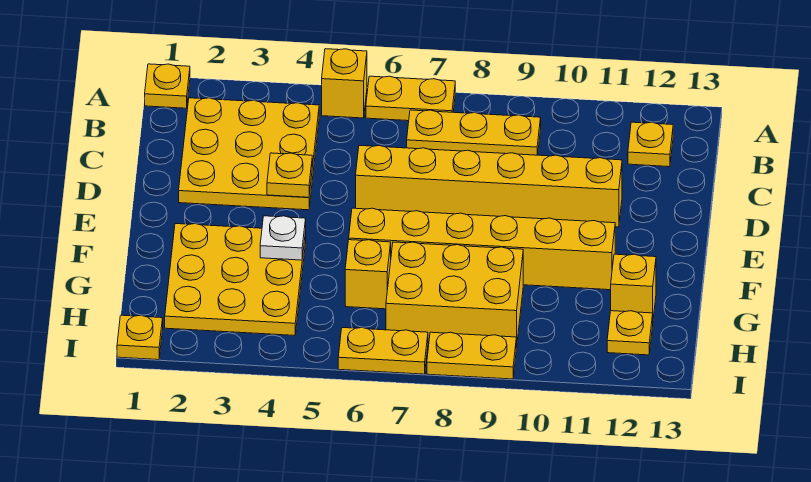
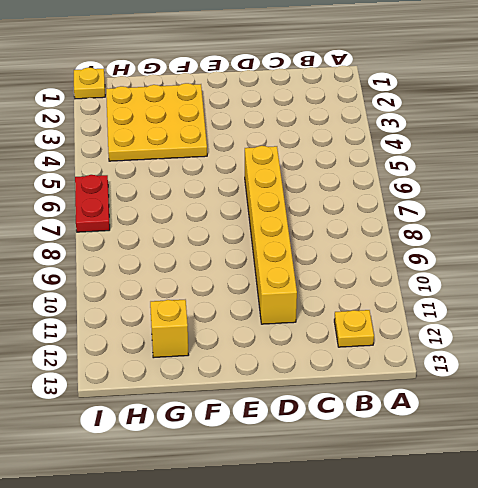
red 1x2 plate [75,175,110,232] -> yellow 1x2 plate [338,328,428,374]
none -> yellow 1x1 plate [145,64,190,108]
none -> yellow 1x1 brick [322,49,367,118]
none -> yellow 1x2 plate [366,76,455,121]

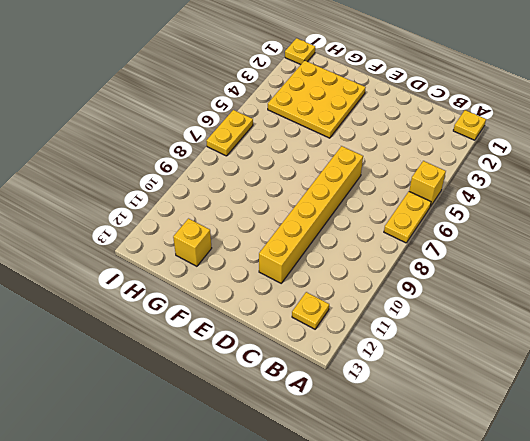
none -> yellow 3x3 plate [179,98,319,210]
none -> yellow 1x3 plate [407,110,541,155]
none -> yellow 1x6 brick [349,208,615,290]

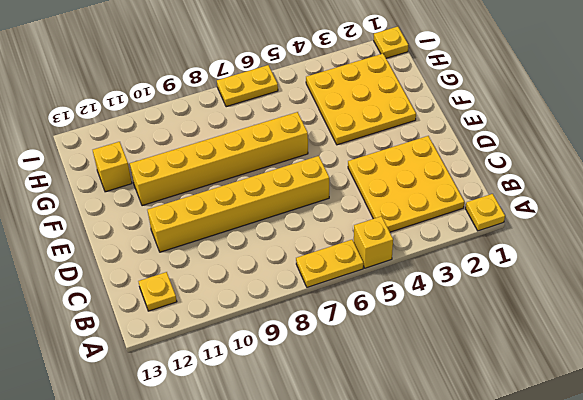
none -> yellow 1x3 plate [407,110,541,155]
none -> yellow 1x1 brick [345,240,391,309]
none -> yellow 2x3 brick [386,242,523,347]

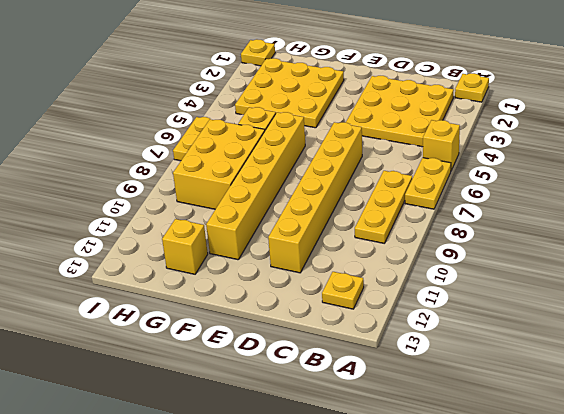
none -> yellow 1x1 plate [607,311,653,355]
none -> yellow 1x2 plate [427,332,516,379]
none -> yellow 1x1 plate [267,153,312,197]

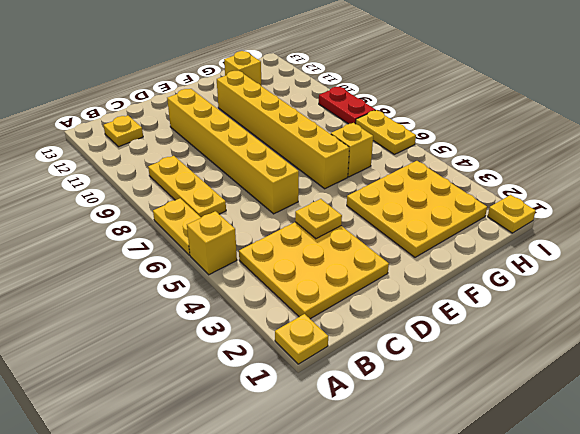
red 1x2 plate [319,87,375,124] -> yellow 1x2 plate [427,332,516,379]
none -> yellow 2x3 brick [386,242,523,347]
none -> yellow 1x1 plate [607,311,653,355]
none -> white 1x1 plate [260,216,306,260]

